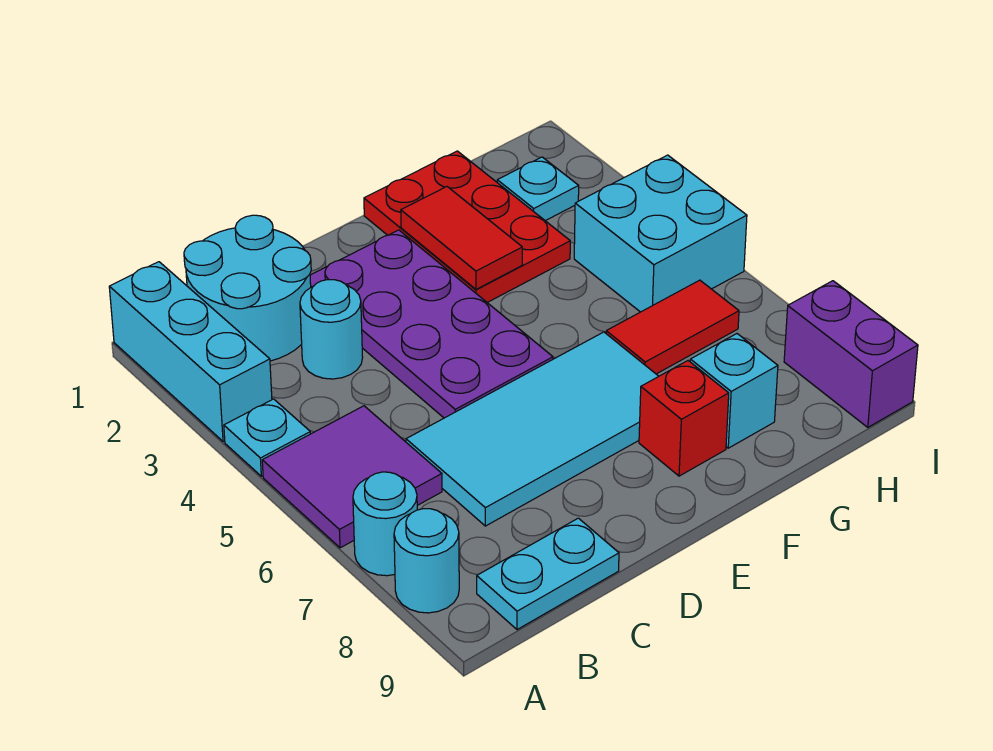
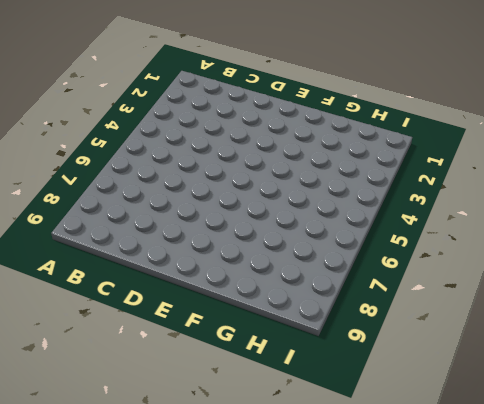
none -> cyan 1x3 brick [109,262,272,442]
none -> cyan 1x1 plate [224,399,310,476]
none -> purple 2x2 tile [262,406,442,548]

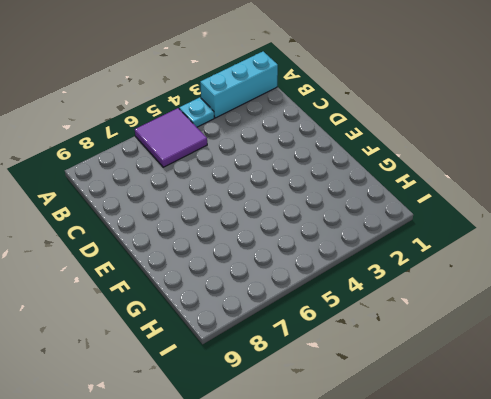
none -> cyan 1x1 round brick [353,472,417,576]
none -> cyan 1x1 round brick [394,509,459,613]
none -> cyan 2x2 round brick [184,215,311,361]

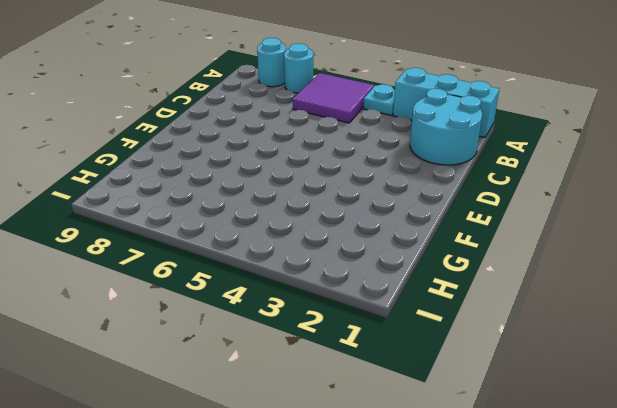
none -> cyan 1x2 plate [477,518,619,630]
none -> cyan 1x1 round brick [300,280,363,379]
none -> cyan 2x4 tile [406,332,659,526]

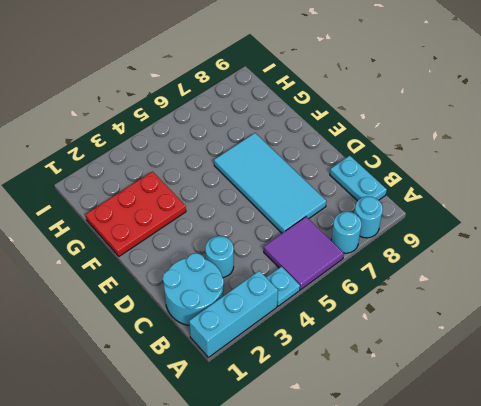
none -> purple 2x4 plate [310,230,553,418]
none -> red 1x1 brick [639,361,729,476]
none -> red 1x2 tile [606,280,739,374]

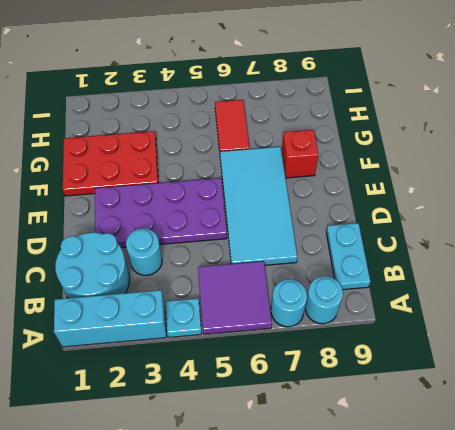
none -> cyan 1x1 brick [690,334,778,448]
none -> cyan 1x1 plate [497,157,579,221]
none -> cyan 2x2 brick [574,155,747,312]

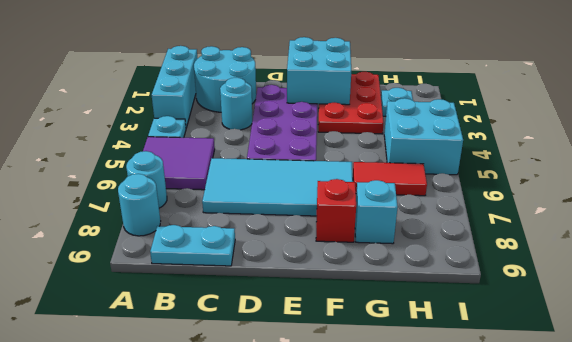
cyan 2x2 brick [287,37,351,105] -> red 1x2 tile [401,187,522,289]
none -> purple 1x2 brick [784,281,918,427]

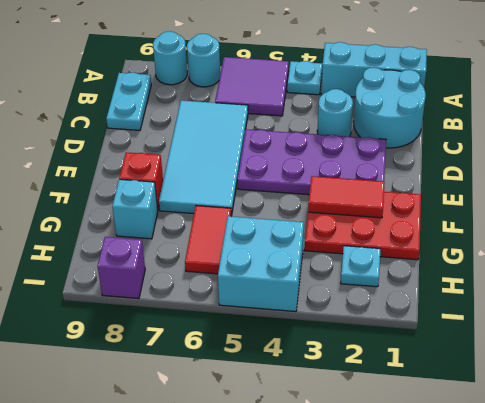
purple 1x1 brick [98,237,145,299] -> purple 1x2 brick [784,281,918,427]

